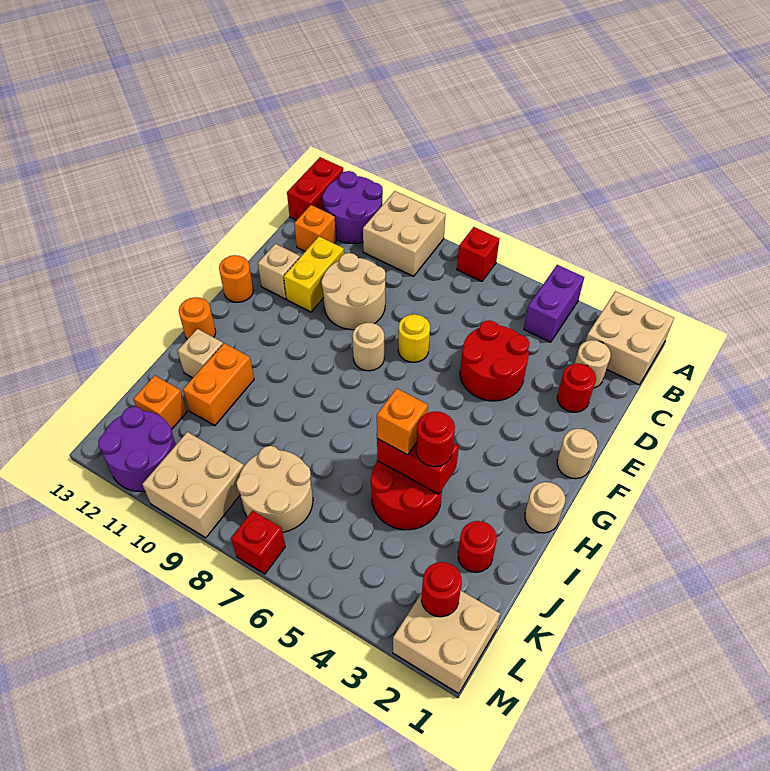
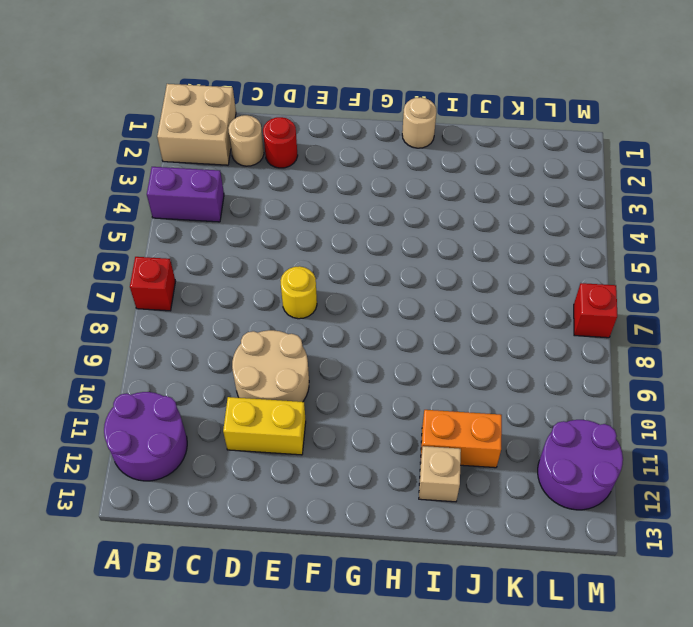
none -> tan 2x2 brick [363,191,446,276]
none -> red 1x2 brick [287,157,343,220]
none -> orange 1x1 brick [294,205,336,251]
none -> red 2x2 round brick [460,320,529,401]

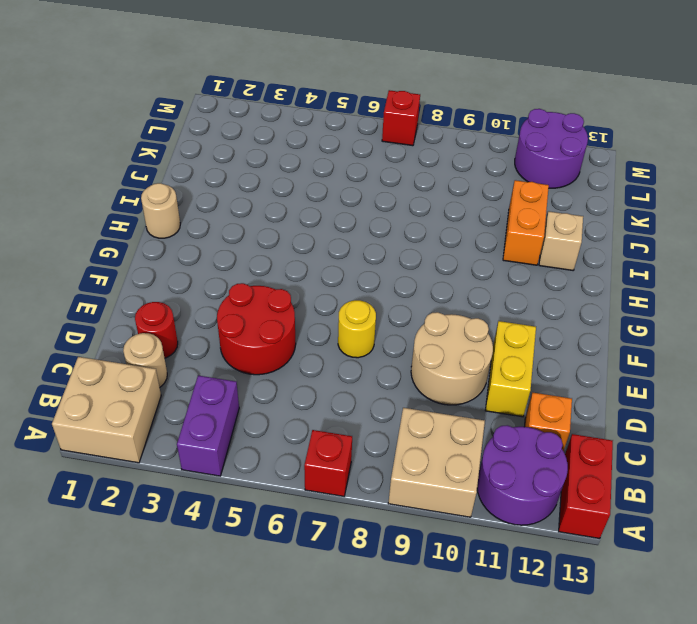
none -> tan 1x1 brick [258,244,300,299]
none -> tan 1x1 round brick [557,429,598,479]
none -> tan 1x1 round brick [352,323,384,371]
none -> orange 1x1 round brick [219,255,253,302]

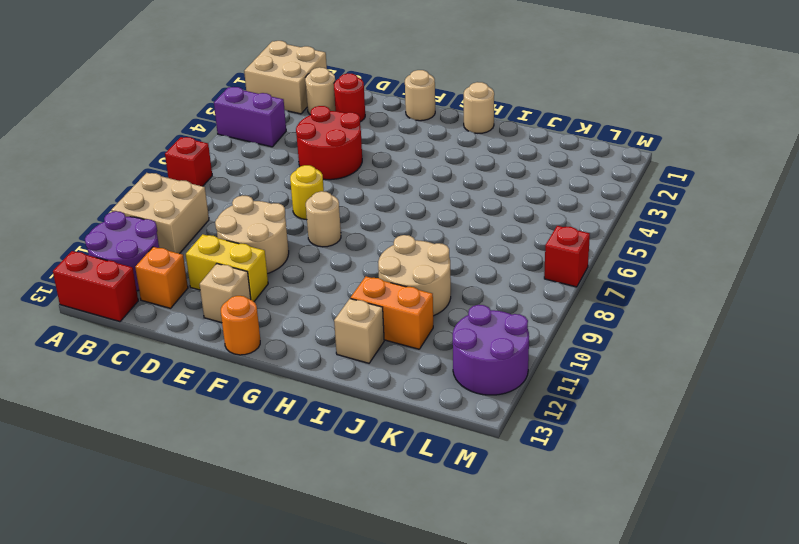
tan 2x2 round brick [378,235,451,316] -> tan 2x2 round brick moved to [236,446,313,532]
none -> orange 1x1 round brick [179,297,216,339]
none -> red 2x2 round brick [371,461,442,530]
none -> red 1x1 round brick [458,521,497,572]
none -> orange 1x1 brick [133,375,187,430]

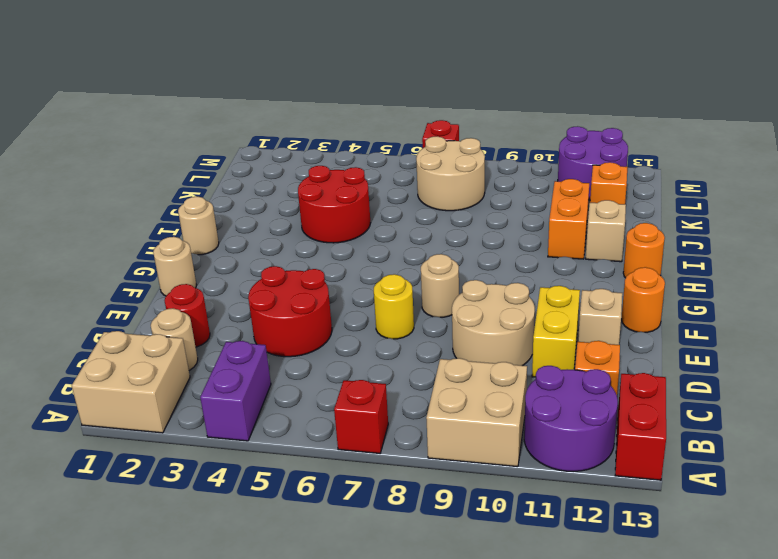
none -> red 1x1 round brick [458,521,497,572]
none -> tan 2x2 brick [393,591,500,694]
none -> tan 2x2 brick [142,432,244,538]
none -> red 1x2 brick [377,439,459,494]

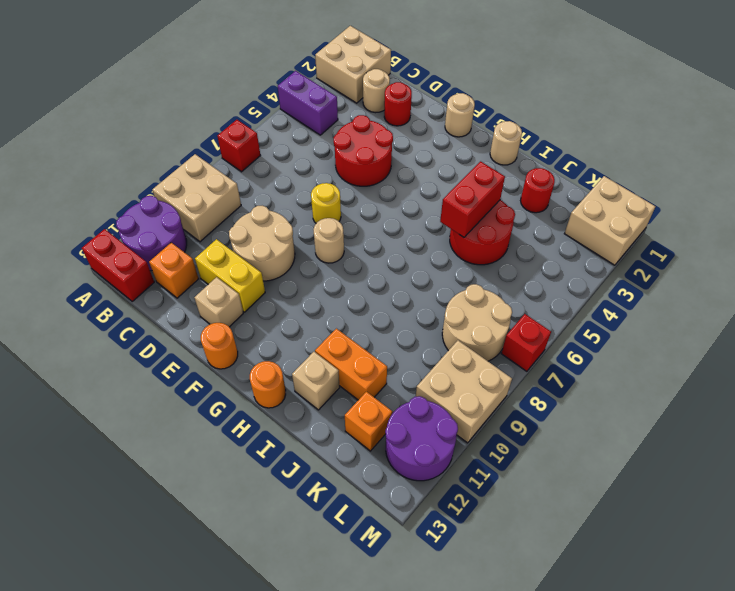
none -> red 1x1 round brick [421,562,462,617]
none -> red 1x1 round brick [416,411,455,467]
none -> orange 1x1 brick [377,388,428,455]

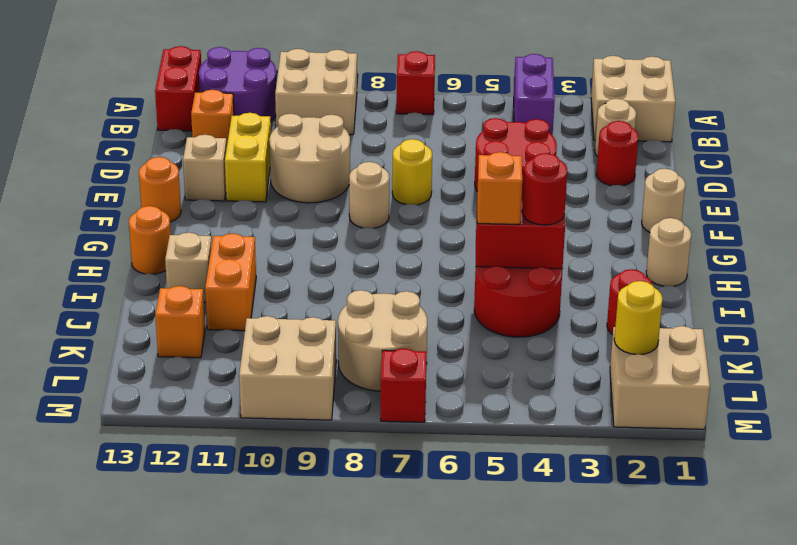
yellow 1x1 round brick [614,281,663,354] -> red 1x1 round brick [421,562,462,617]
none -> purple 2x2 round brick [98,406,176,491]

